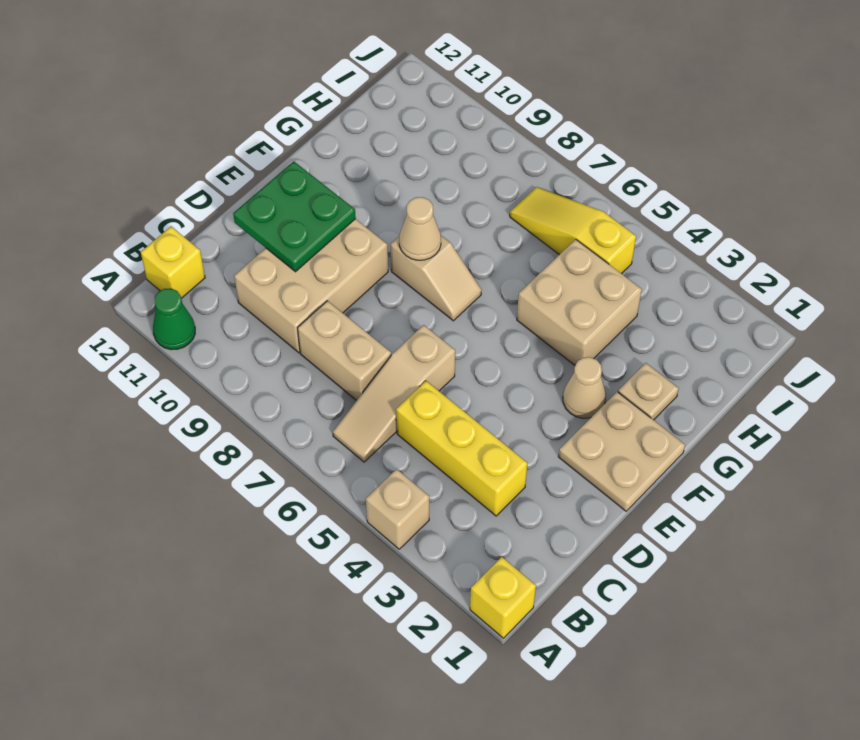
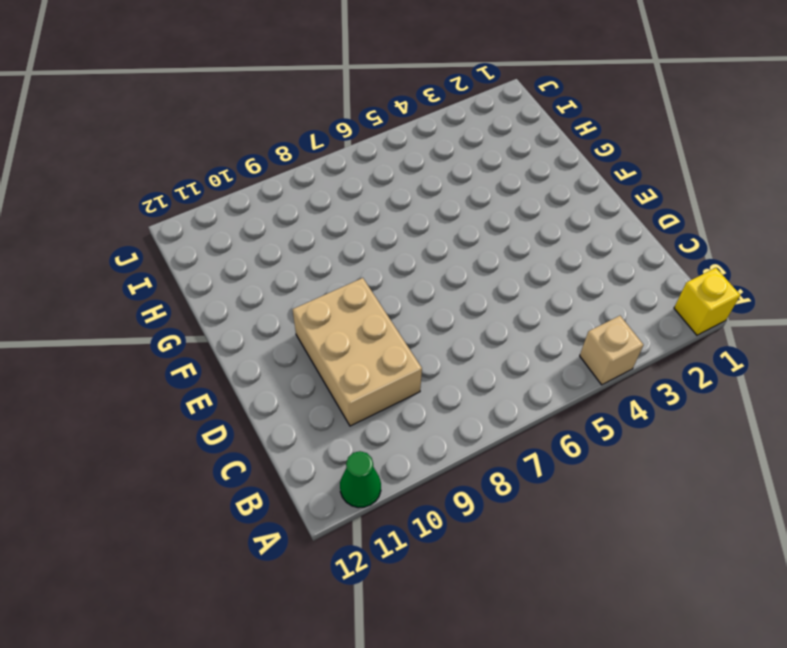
none -> tan 1x3 slope [333,325,455,462]
none -> yellow 1x1 brick [141,227,205,298]
none -> yellow 1x3 brick [396,381,527,516]

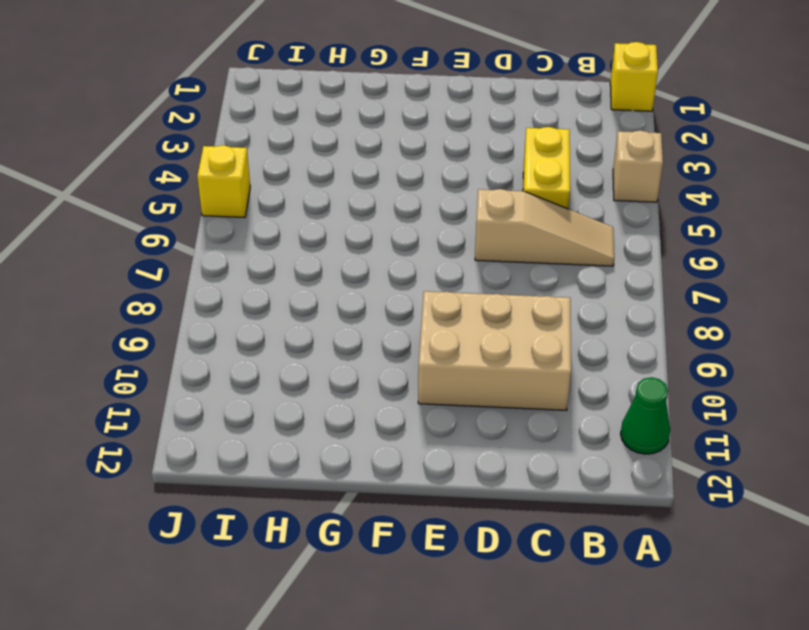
yellow 1x2 brick [523,127,570,209] -> yellow 1x3 brick [396,381,527,516]
yellow 1x1 brick [197,145,250,218] -> yellow 1x1 brick moved to [141,227,205,298]
none -> tan 1x2 brick [298,301,391,401]
none -> tan 2x2 plate [558,392,685,511]
none -> tan 1x1 cone [563,357,606,418]

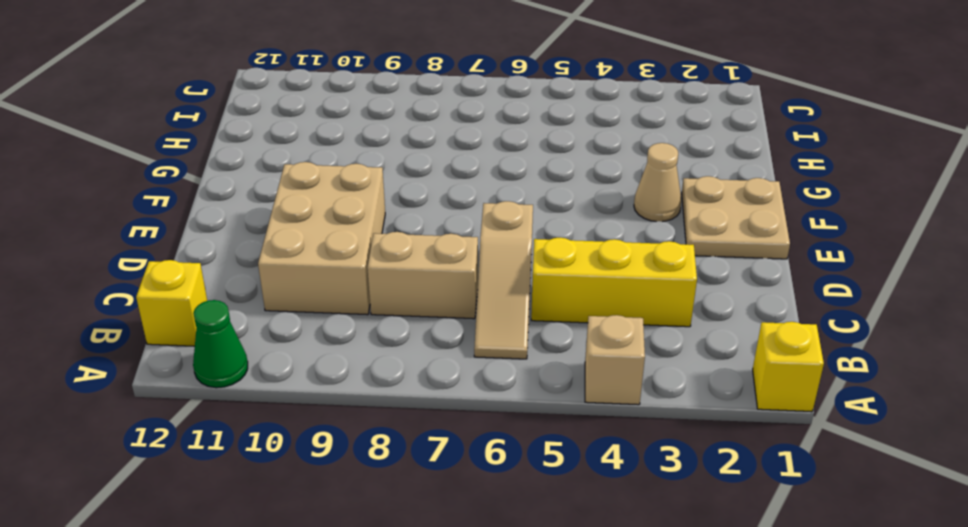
none -> tan 1x2 slope [390,236,481,321]
none -> tan 1x1 plate [618,363,679,420]
none -> tan 2x2 brick [517,239,642,365]

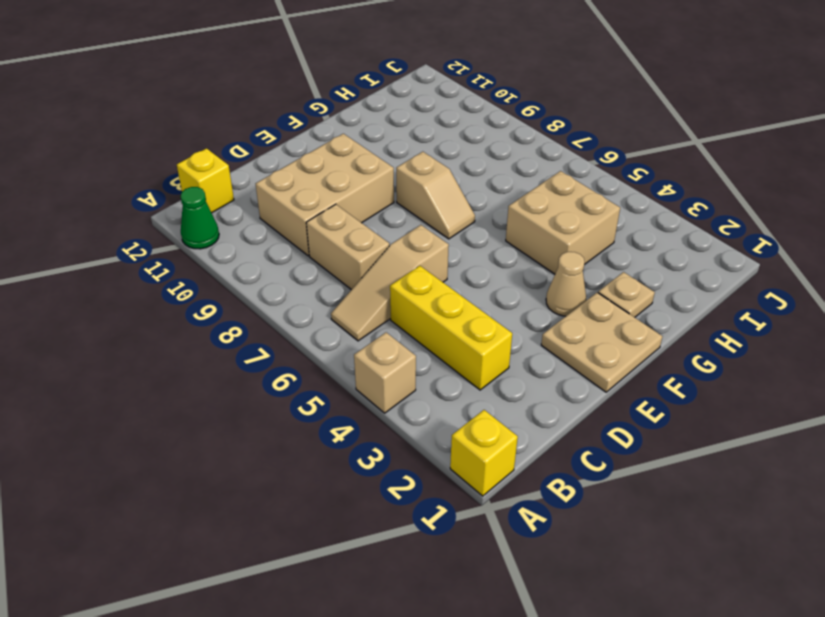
none -> yellow 1x3 slope [510,187,636,274]
none -> green 2x2 plate [233,161,356,272]
none -> tan 1x1 cone [399,197,441,260]

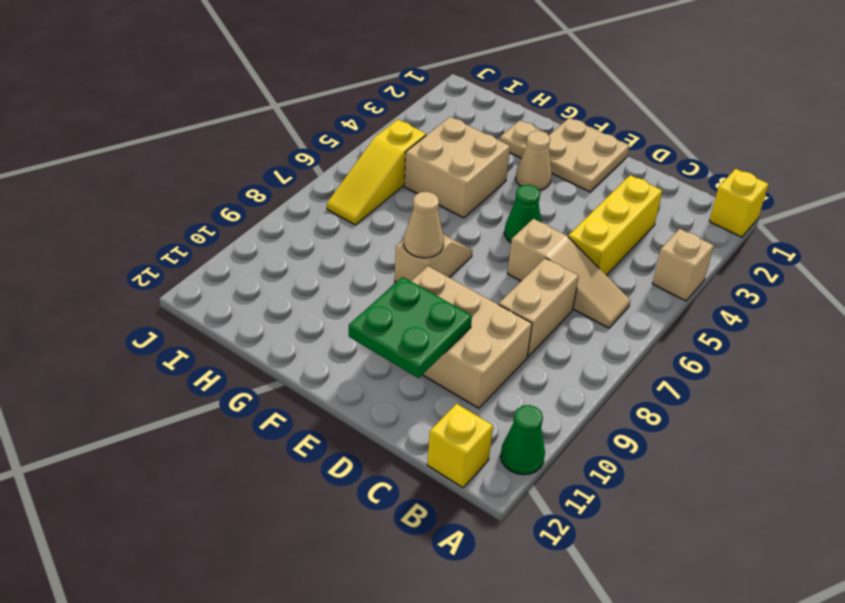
green 1x1 cone [504,185,541,242] -> none

